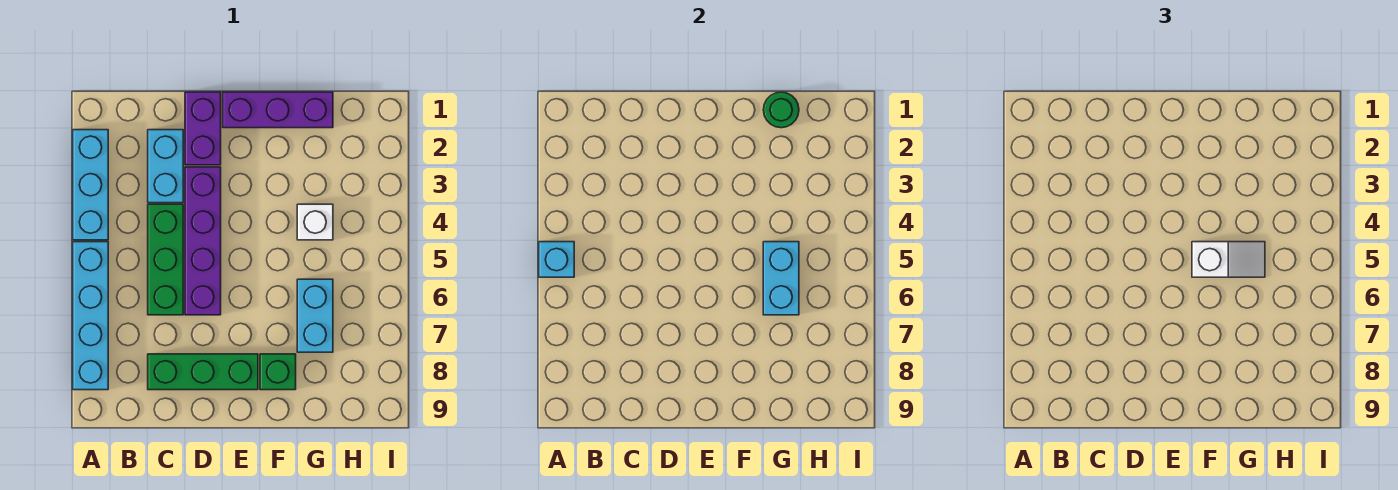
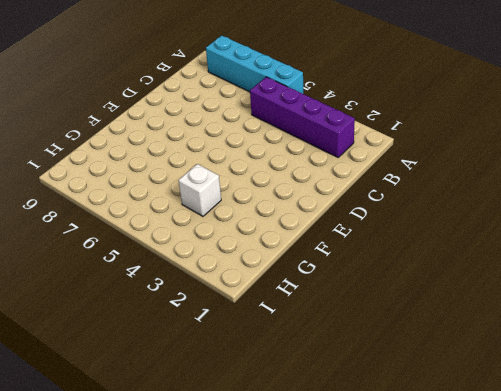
purple 1x4 brick [250,77,355,157] -> purple 1x4 brick moved to [185,167,221,315]
none -> cyan 1x3 brick [73,130,108,240]
none -> cyan 1x2 brick [148,130,183,203]
none -> green 1x3 brick [148,204,183,315]

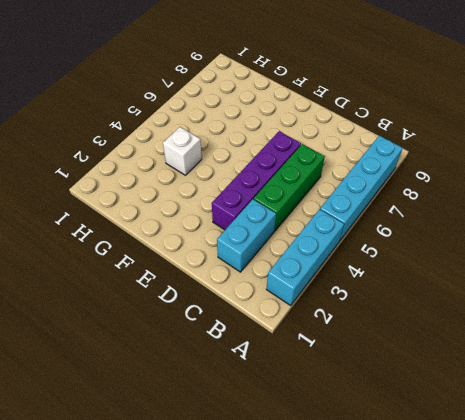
none -> green 1x3 brick [148,354,258,390]
none -> purple 1x2 brick [185,92,221,165]
none -> purple 1x3 brick [223,92,333,128]

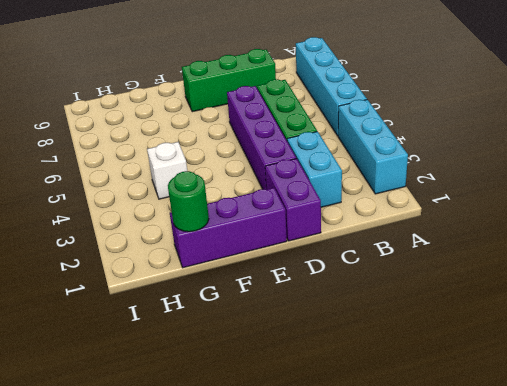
none -> green 1x1 brick [260,354,296,390]
none -> cyan 1x2 brick [297,279,333,352]
none -> cyan 1x1 brick [539,242,574,277]

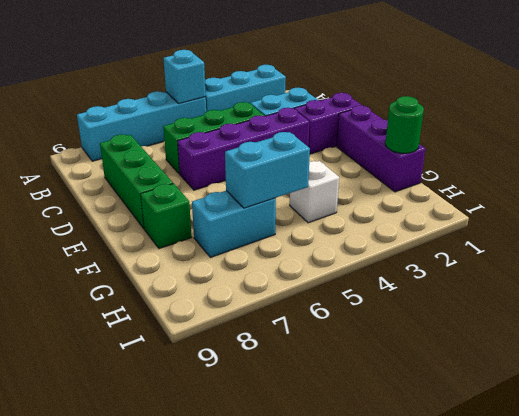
none -> white 1x2 slope [1192,242,1265,277]

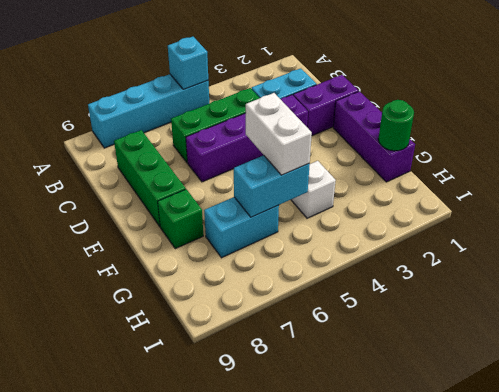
white 1x2 brick [246,93,312,175] -> white 1x2 slope [1192,242,1265,277]
none -> cyan 1x3 brick [73,130,108,240]

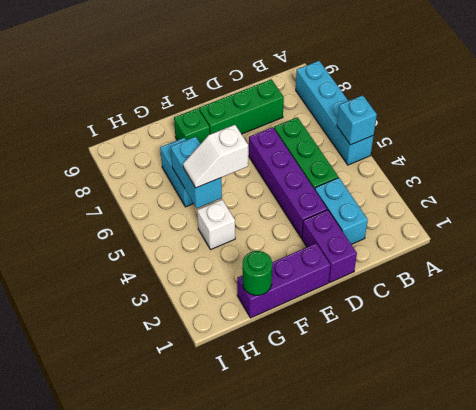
none -> cyan 1x3 brick [73,130,108,240]

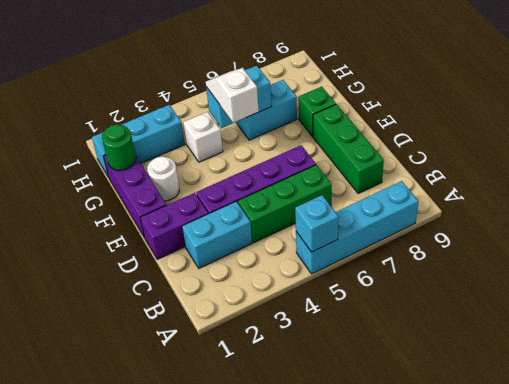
white 1x1 round brick [147,157,179,201] -> none
cyan 1x3 brick [92,105,185,176] -> cyan 1x3 brick moved to [73,130,108,240]

